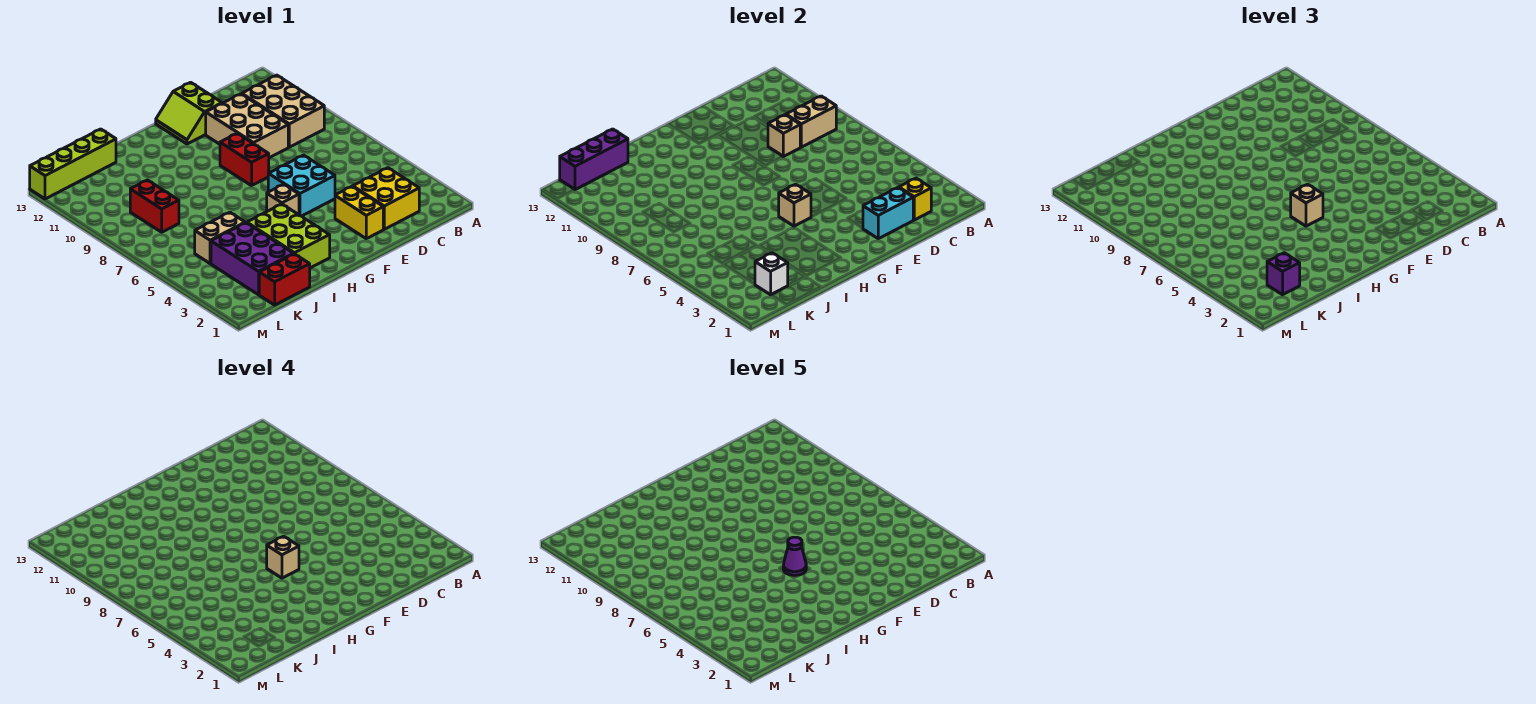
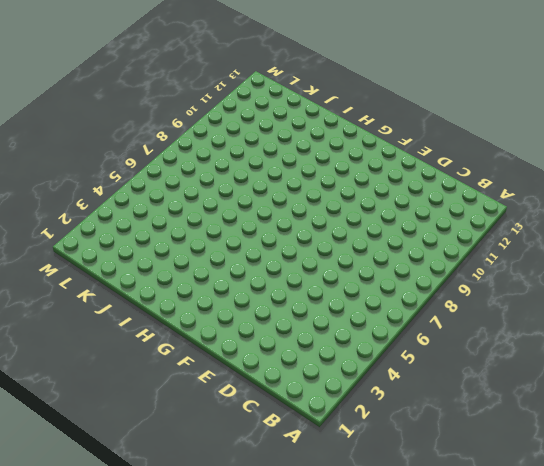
none -> tan 2x3 brick [242,75,324,147]
none -> yellow 2x2 brick [353,168,419,229]
none -> tan 2x3 brick [206,94,288,158]

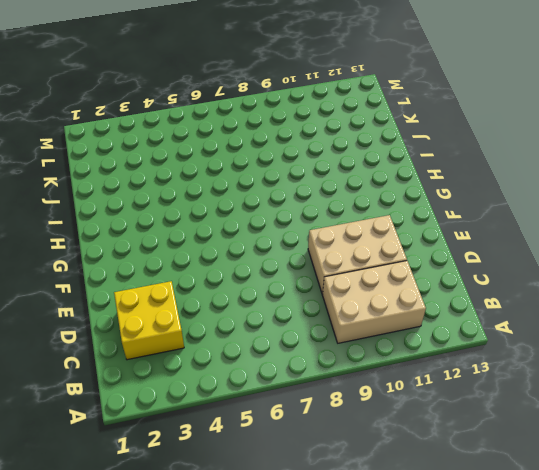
none -> yellow 1x2 brick [335,187,383,239]
none -> cyan 2x2 brick [268,155,335,216]
none -> lime 2x2 slope [156,82,222,144]

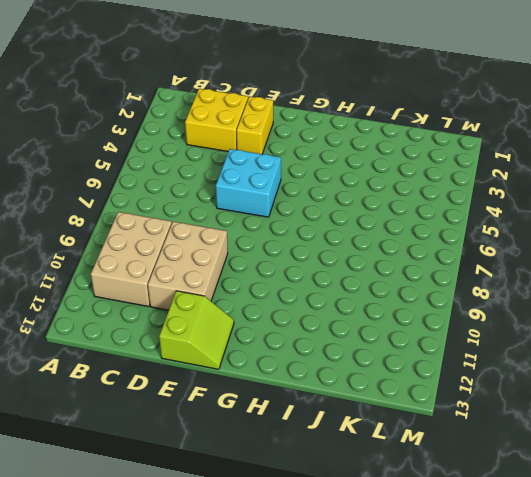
none -> red 1x2 brick [220,133,269,186]
none -> tan 1x1 brick [267,184,299,215]
none -> lime 2x3 brick [247,204,330,268]

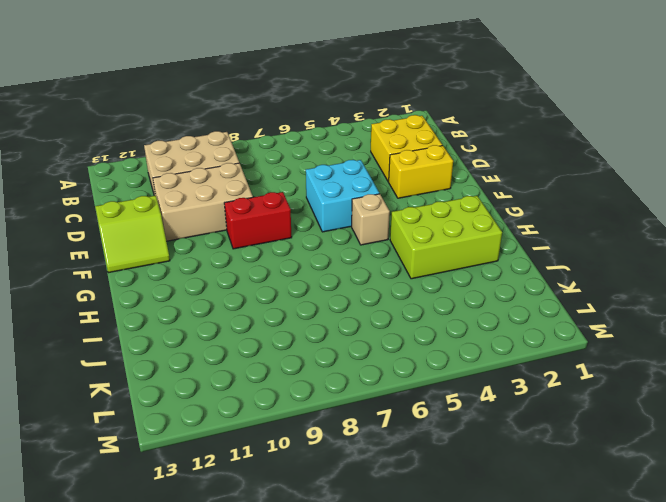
none -> red 1x2 brick [259,254,310,305]
none -> purple 2x3 brick [211,223,294,295]
none -> tan 1x2 brick [195,212,245,263]

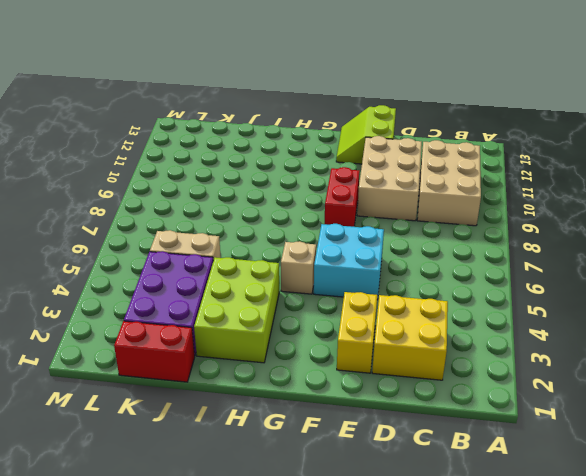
none -> lime 1x4 brick [30,129,116,199]
none -> red 1x2 brick [130,180,179,232]
none -> tan 1x2 brick [786,96,836,147]

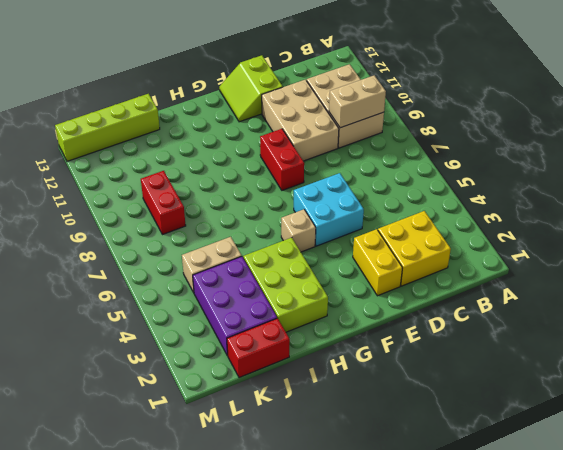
none -> yellow 1x1 brick [899,178,931,220]
none -> cyan 1x2 brick [863,188,913,239]
none -> tan 1x1 brick [768,115,800,156]

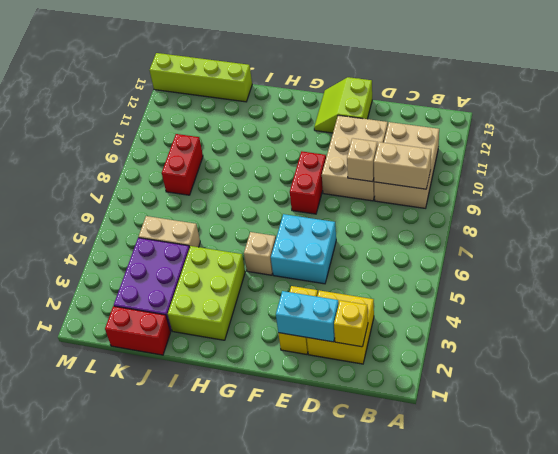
none -> tan 1x1 brick [779,184,811,226]
none -> purple 1x3 brick [560,129,628,190]
none -> white 1x1 brick [755,253,788,295]

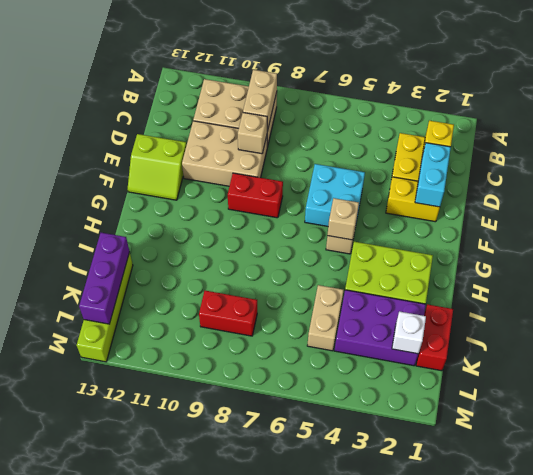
none -> tan 1x1 brick [1291,184,1323,226]
none -> purple 1x1 brick [1267,253,1300,295]
none -> tan 1x1 brick [267,536,299,578]

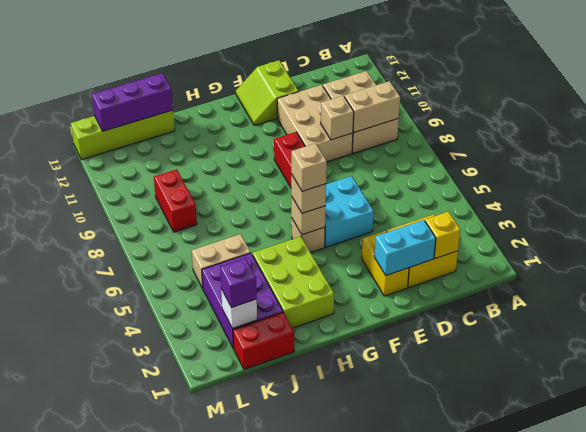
none -> purple 1x1 cone [783,537,806,575]

